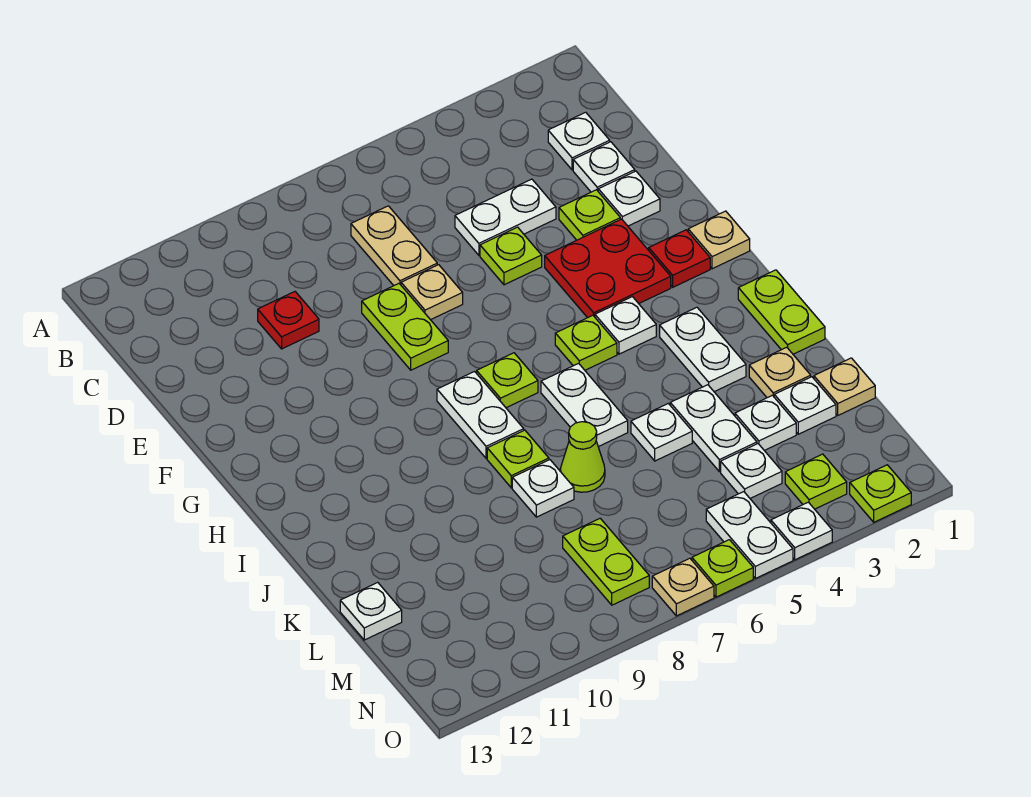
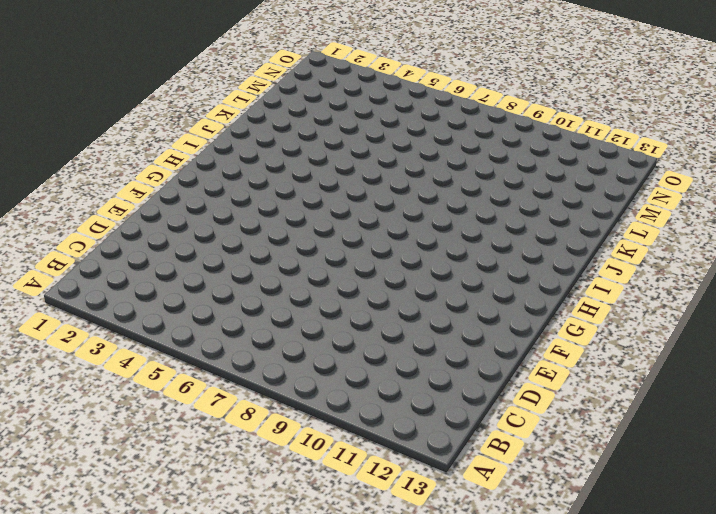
none -> white 1x1 plate [548,112,610,170]
none -> tan 1x2 plate [351,206,437,286]
none -> white 1x1 plate [573,142,635,192]
none -> white 1x2 plate [455,179,556,255]

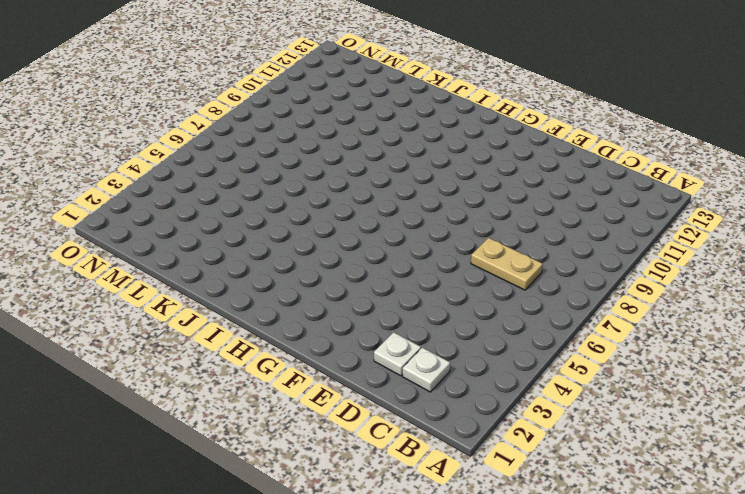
none -> white 1x2 plate [455,179,556,255]
none -> red 1x1 plate [258,292,319,349]
none -> white 1x1 plate [598,171,660,226]
none -> lime 1x1 plate [559,190,620,240]

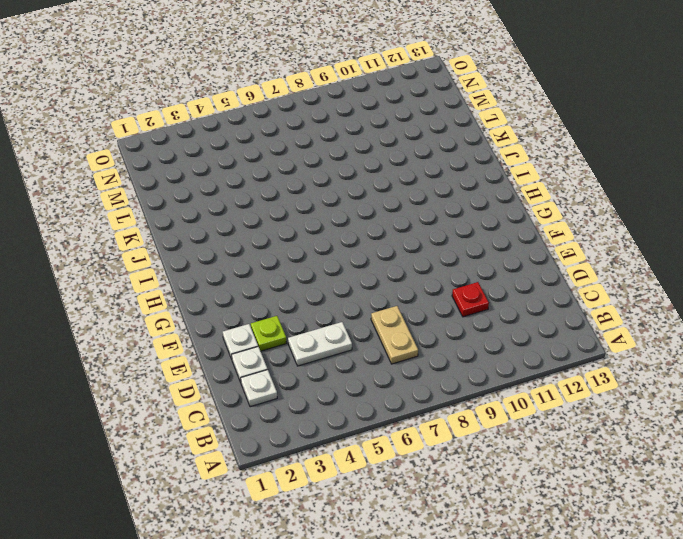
none -> lime 1x1 plate [480,227,542,285]
none -> tan 1x1 plate [401,265,463,320]
none -> lime 1x2 plate [362,284,448,370]
none -> red 2x2 plate [545,219,671,318]

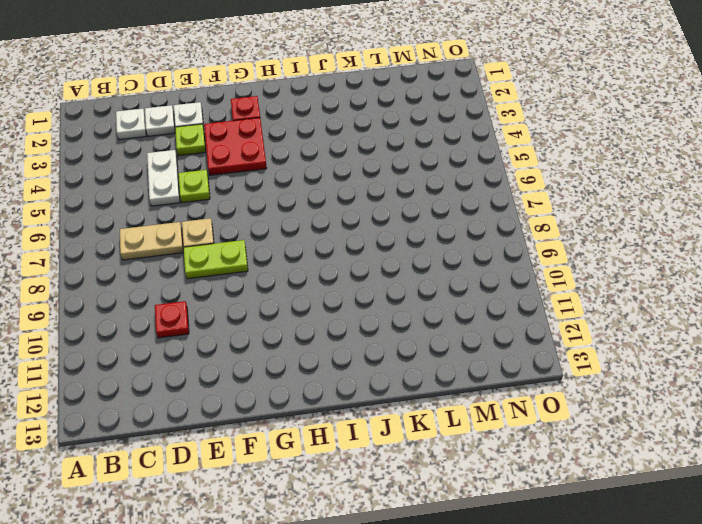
none -> tan 1x1 plate [688,211,750,269]
none -> white 1x1 plate [595,297,656,354]
none -> lime 1x1 plate [555,315,617,370]
none -> lime 1x1 plate [477,353,538,408]

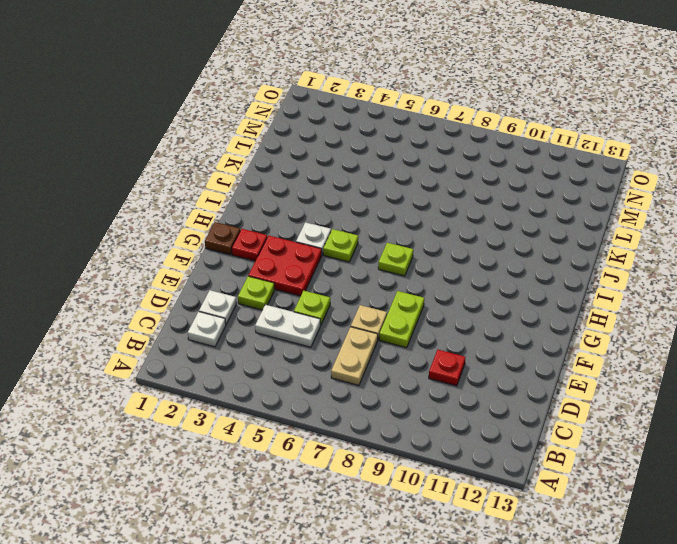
brown 1x1 plate [205,222,240,255] -> tan 1x1 plate [688,211,750,269]
none -> white 1x1 plate [598,171,660,226]
none -> white 1x2 plate [437,372,524,458]
none -> lime 1x2 plate [738,270,825,354]
none -> white 1x2 plate [660,307,746,392]

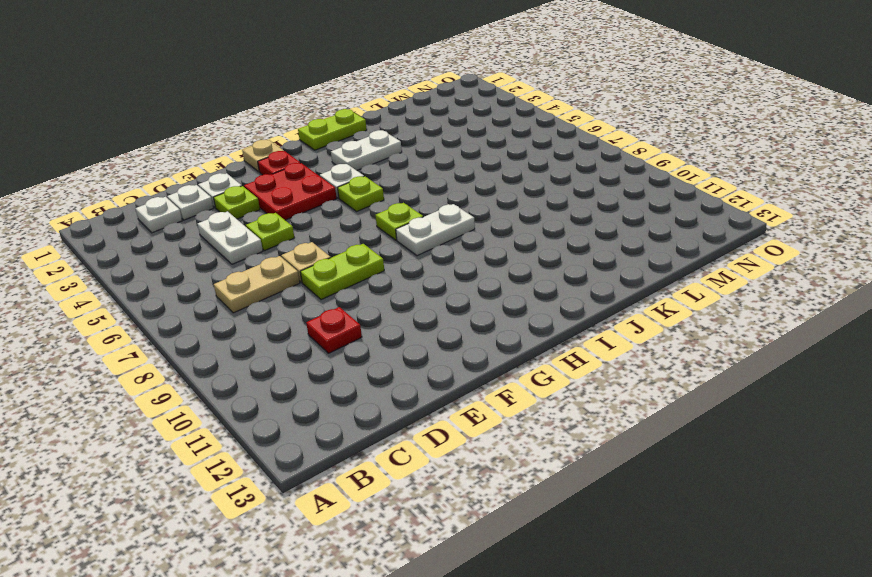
none -> white 1x2 plate [541,363,628,447]
none -> lime 1x1 plate [487,430,549,488]
none -> tan 1x1 plate [749,347,811,398]
none -> white 1x2 plate [670,385,757,472]

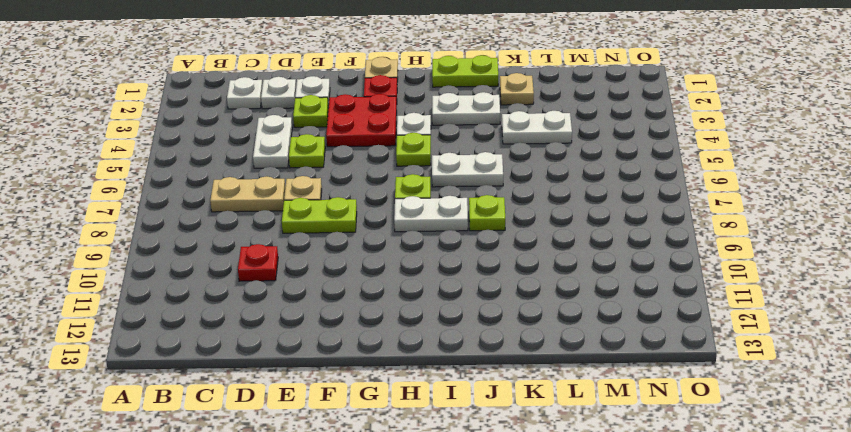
none -> white 1x1 plate [631,403,692,461]
none -> lime 1x1 cone [560,422,605,492]
none -> white 1x1 plate [512,460,574,517]
none -> tan 1x1 plate [814,358,875,415]

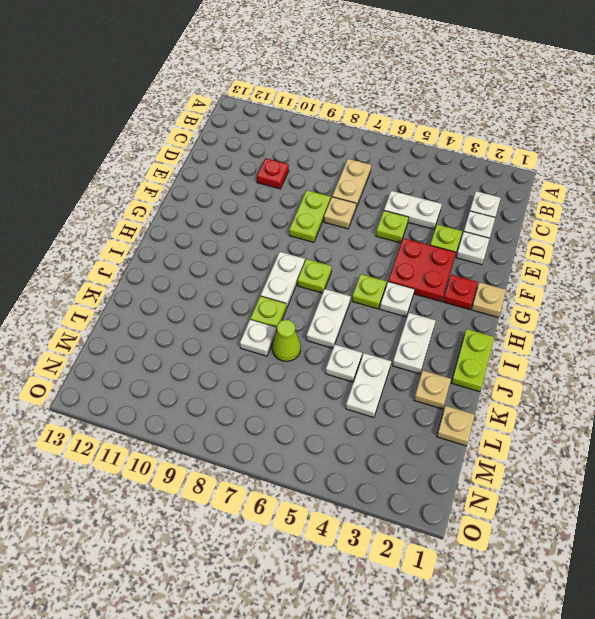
none -> white 1x1 plate [774,377,836,434]
none -> white 1x1 plate [735,395,796,451]
none -> white 1x1 plate [340,583,402,640]
none -> white 1x1 plate [721,444,782,498]

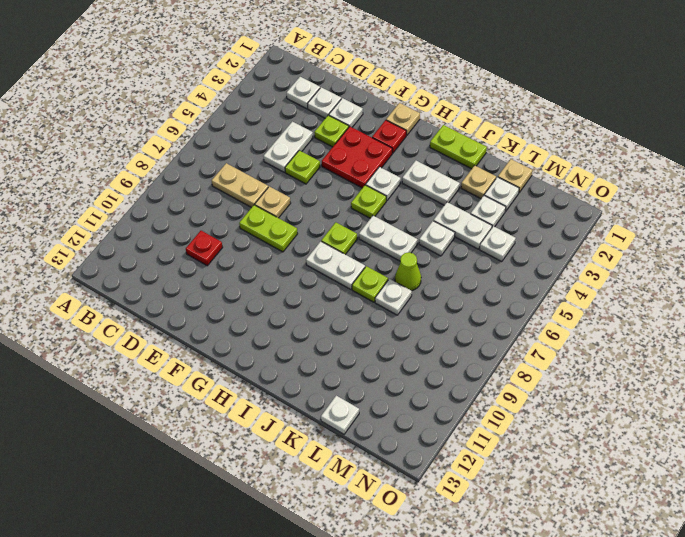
none -> lime 1x2 plate [563,518,649,605]
none -> lime 1x1 plate [785,454,847,509]
none -> white 1x2 plate [706,492,793,578]
none -> lime 1x1 plate [850,465,911,522]

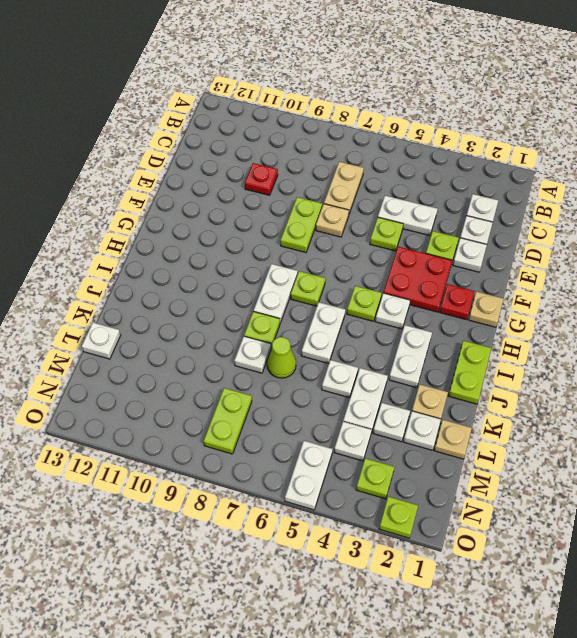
none -> white 1x1 plate [771,502,832,560]
none -> lime 1x1 plate [692,540,753,597]
none -> tan 1x1 plate [652,558,714,616]

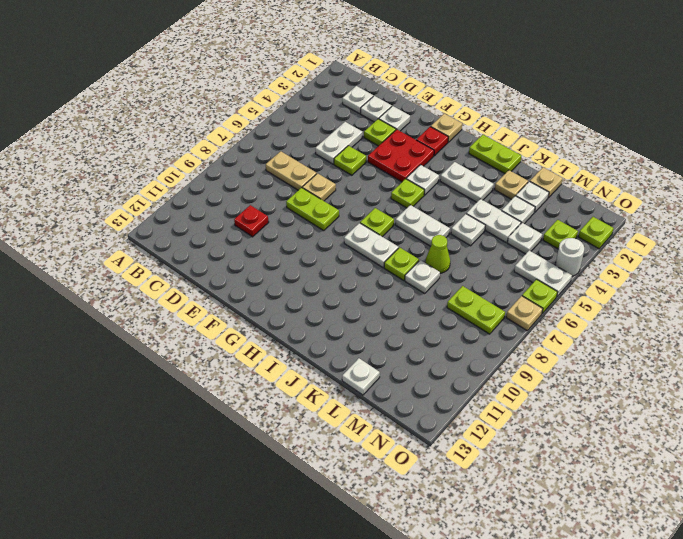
white 1x1 round brick [555,238,584,276] -> white 1x1 plate [771,502,832,560]

